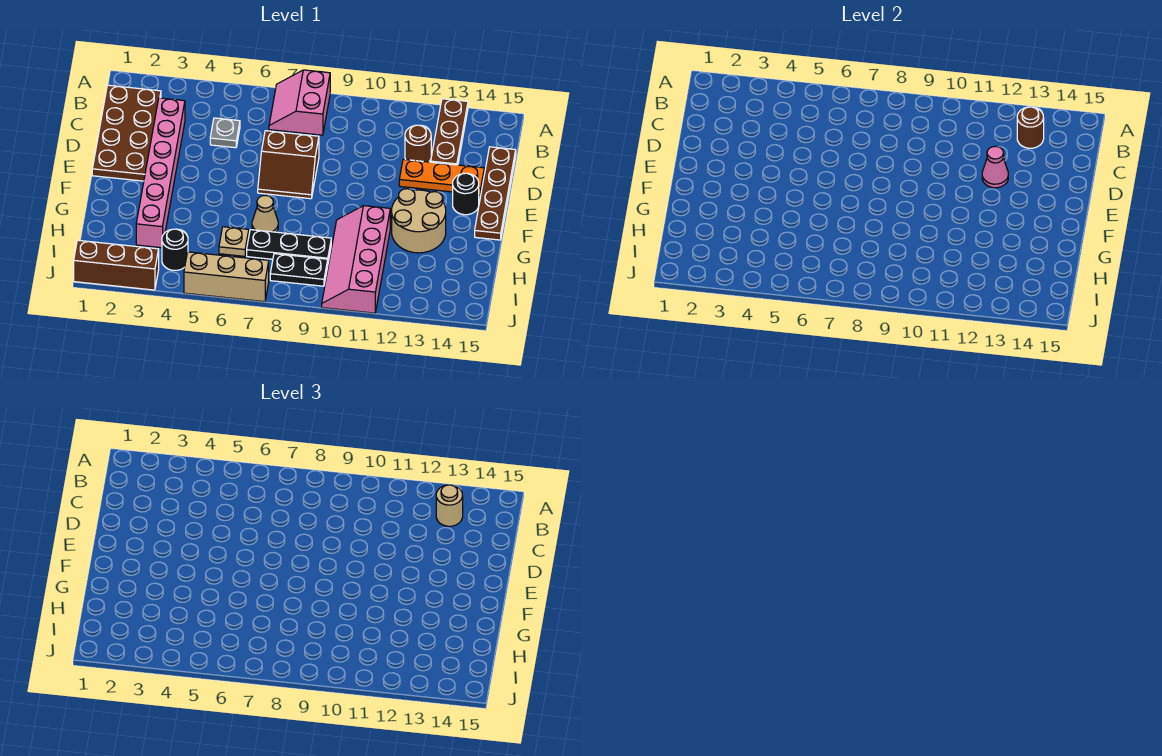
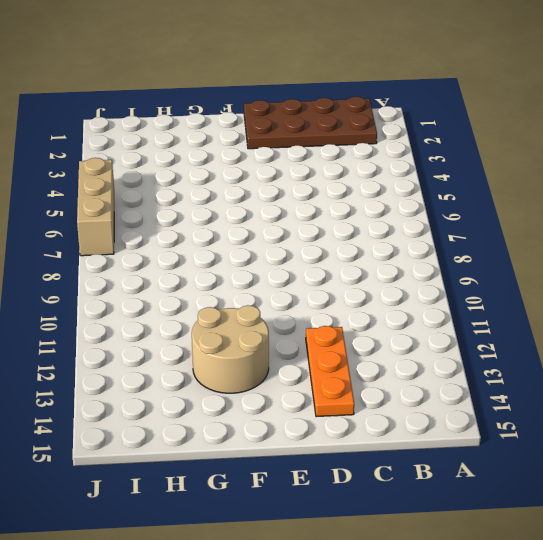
none -> pink 2x2 slope [269,70,330,135]
none -> brown 1x3 plate [431,99,468,165]
none -> pink 1x6 brick [136,98,185,248]

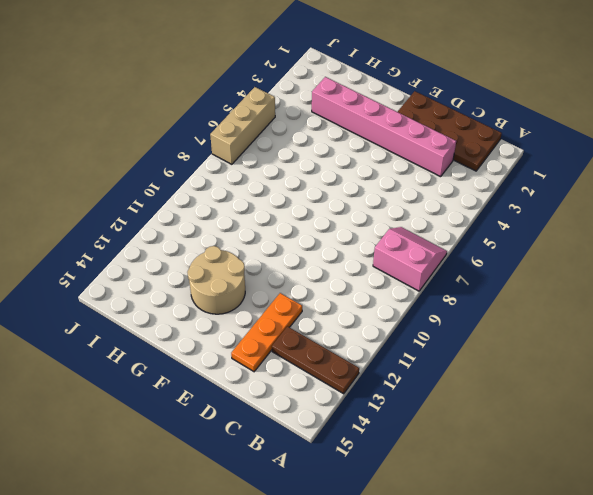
none -> grey 1x1 plate [210,118,240,148]
none -> brown 1x1 round brick [405,125,431,162]
none -> brown 1x4 plate [475,147,516,240]

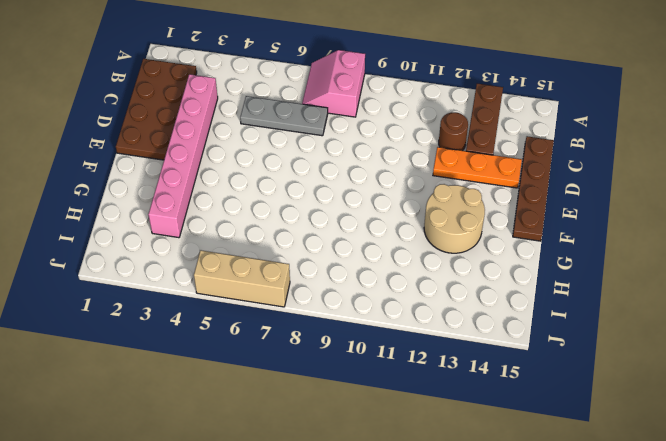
grey 1x3 plate [240,96,328,136] -> grey 1x1 plate [210,118,240,148]
none -> brown 2x2 slope [258,131,319,199]
none -> black 1x1 round brick [453,173,479,215]
none -> tan 1x1 cone [252,196,278,232]

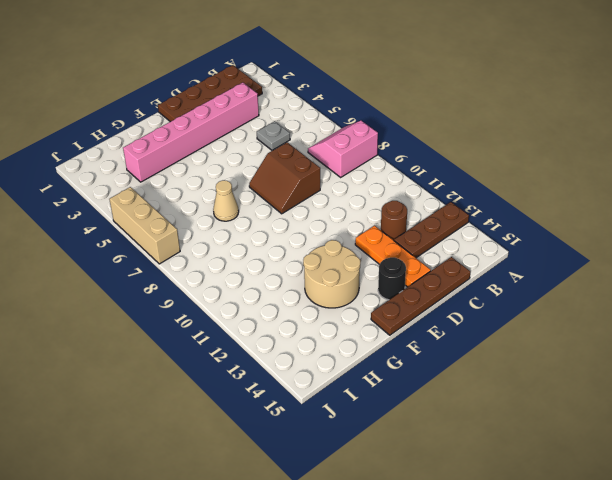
none -> pink 2x4 slope [322,206,390,313]
none -> tan 1x1 plate [219,227,249,256]
none -> black 1x3 plate [247,230,331,262]

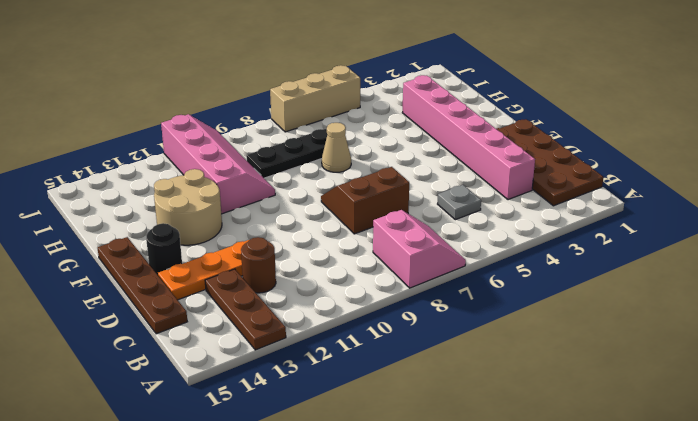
none -> tan 1x1 plate [219,227,249,256]
none -> black 1x1 round brick [162,229,188,270]
none -> black 1x2 plate [270,254,328,286]

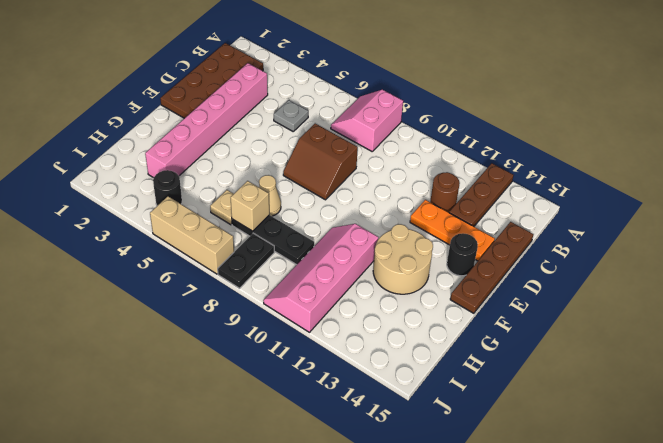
tan 1x1 brick [231,181,269,231] -> none
black 1x2 plate [218,233,274,288] -> black 1x2 plate turned to [270,254,328,286]
none -> brown 1x3 brick [74,240,159,290]
none -> brown 1x1 round brick [1017,107,1044,148]
none -> pink 1x1 cone [982,146,1008,188]

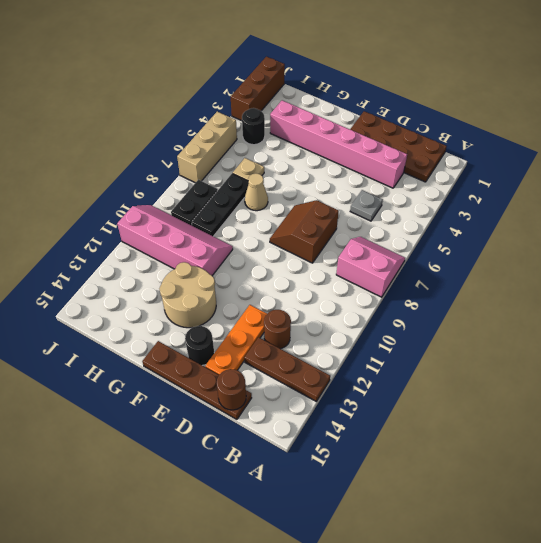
brown 1x1 round brick [216,369,246,410] -> brown 1x1 round brick moved to [1017,107,1044,148]
none -> pink 1x1 cone [982,146,1008,188]
none -> tan 1x1 round brick [436,485,463,526]

